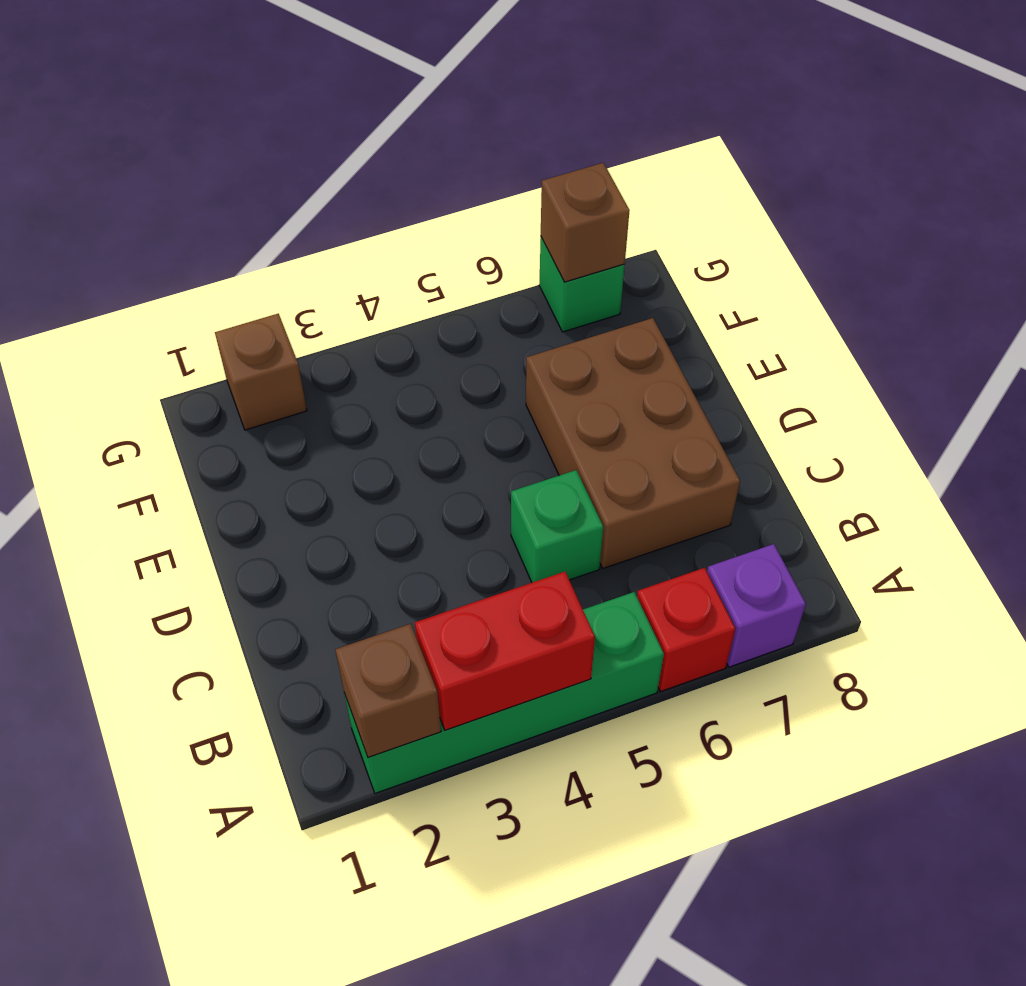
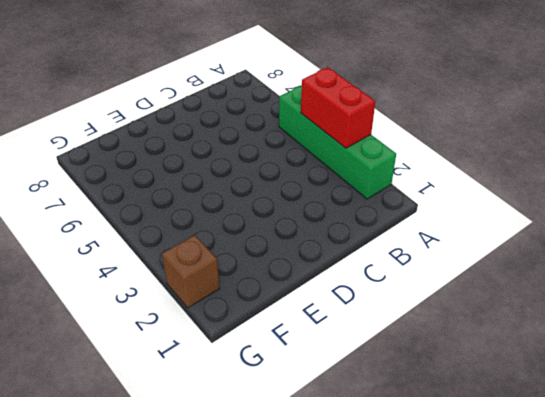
none -> red 1x1 brick [637,568,735,692]
none -> purple 1x1 brick [707,544,806,667]

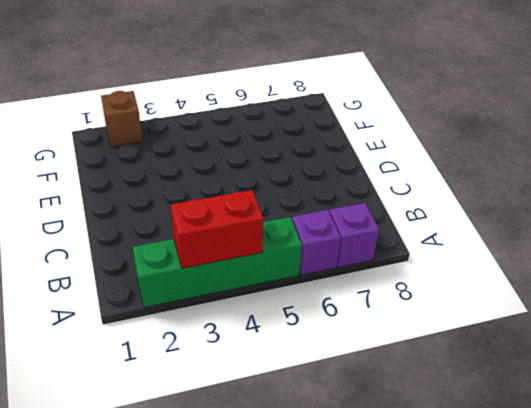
purple 1x1 brick [292,210,341,275] -> red 1x1 brick [637,568,735,692]
none -> green 1x1 brick [511,470,603,583]
none -> brown 2x3 brick [526,318,740,568]

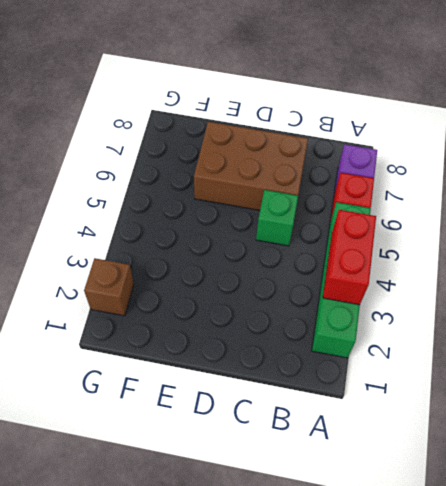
none -> green 1x1 brick [539,237,625,332]
none -> brown 1x1 brick [335,624,441,758]

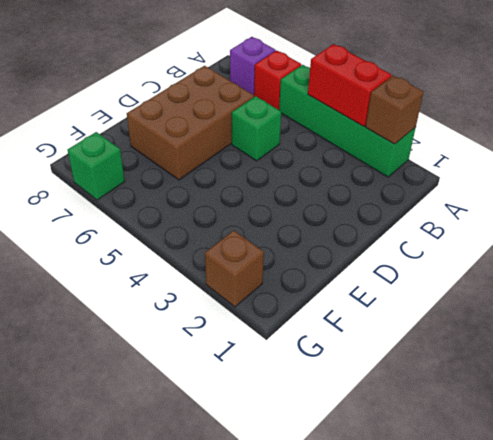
none -> brown 1x1 brick [541,163,630,282]

